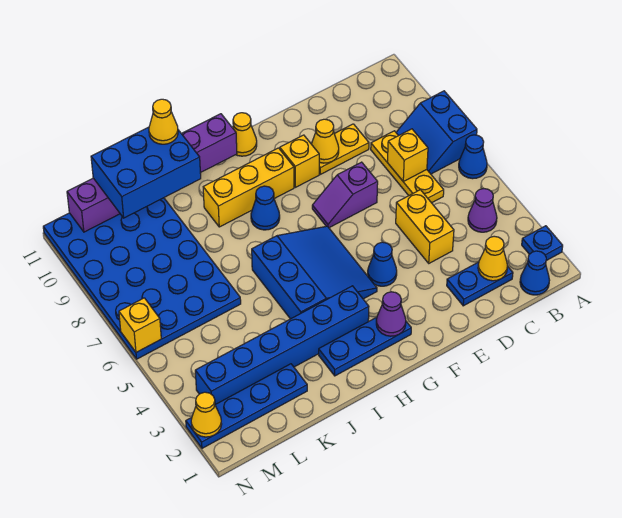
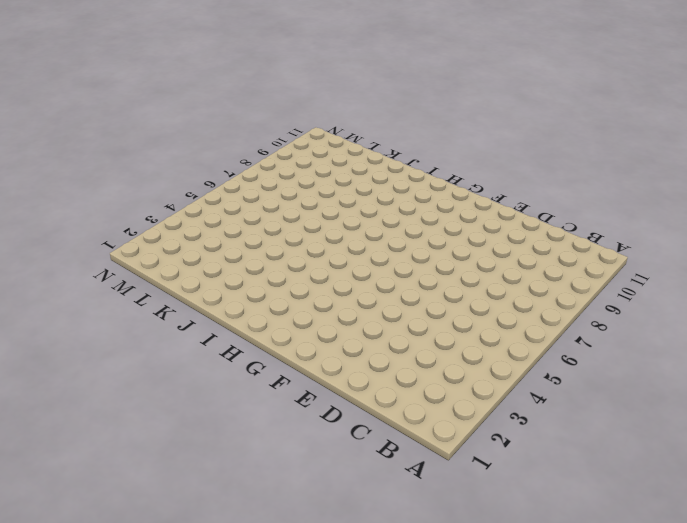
none -> blue 1x1 plate [522,226,563,261]
none -> blue 1x1 cone [459,135,487,179]
none -> blue 2x2 slope [396,91,477,174]

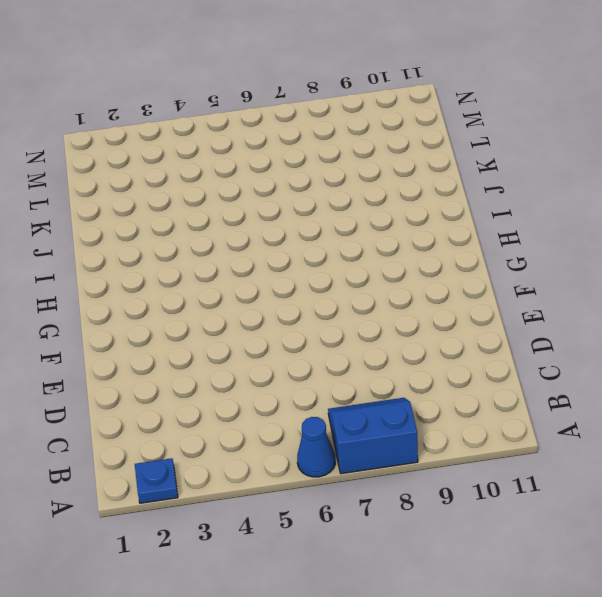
none -> blue 1x1 cone [520,251,550,295]
none -> purple 1x1 cone [468,188,497,232]
none -> blue 1x2 plate [447,262,513,306]

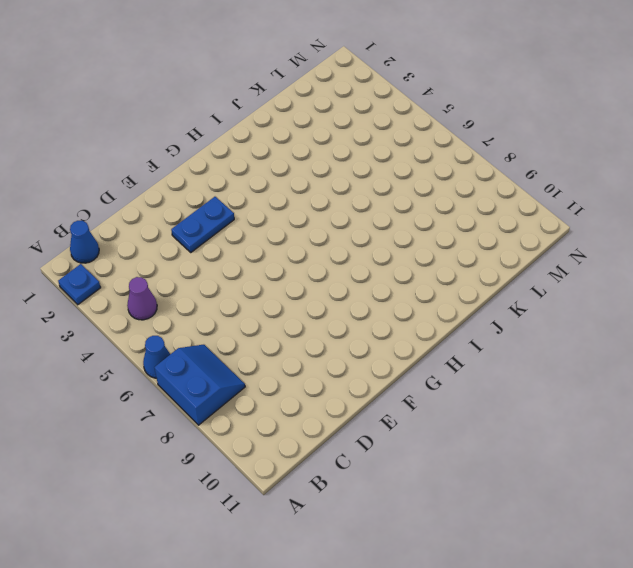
blue 1x2 plate [171,197,234,252] -> blue 1x2 plate moved to [447,262,513,306]
none -> yellow 1x3 plate [371,131,444,203]
none -> yellow 1x2 brick [396,190,454,263]
none -> yellow 1x2 plate [319,124,369,174]

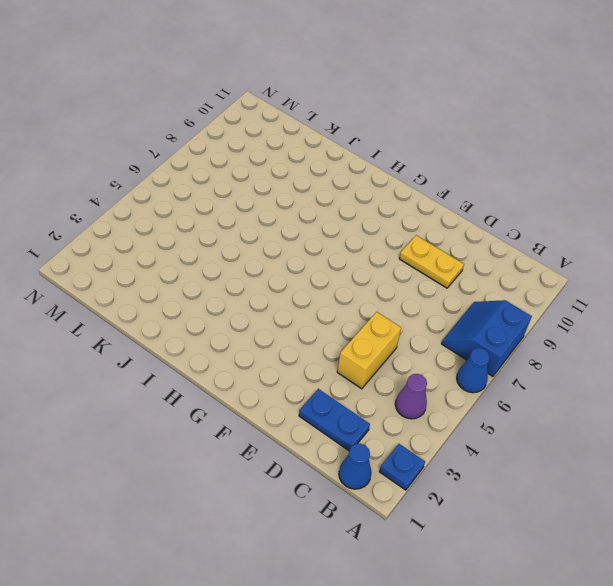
none -> yellow 1x3 plate [371,131,444,203]
none -> purple 1x2 slope [312,162,378,228]
none -> blue 1x1 cone [368,242,397,286]

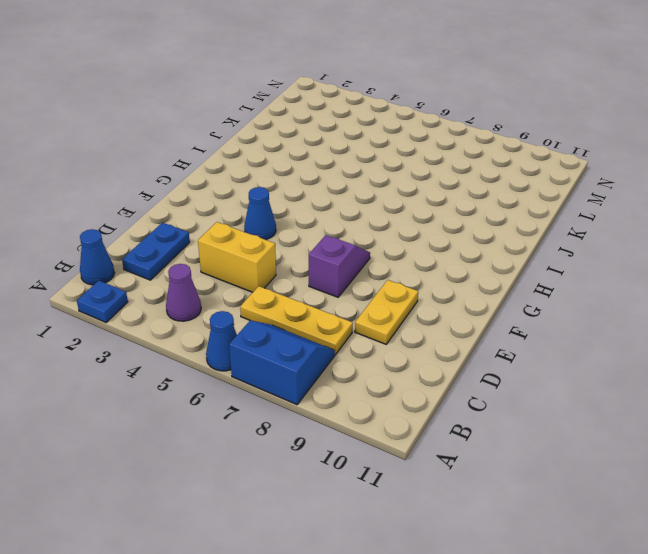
none -> yellow 1x1 brick [280,135,319,187]
none -> blue 1x3 plate [319,317,411,376]
none -> blue 3x3 slope [252,226,377,319]

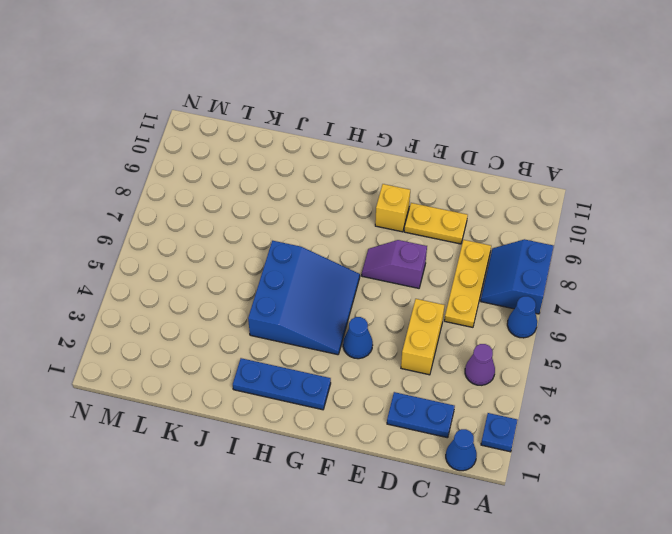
none -> yellow 1x3 brick [203,148,294,227]
none -> yellow 1x1 cone [233,113,257,156]
none -> blue 1x6 brick [195,286,369,404]

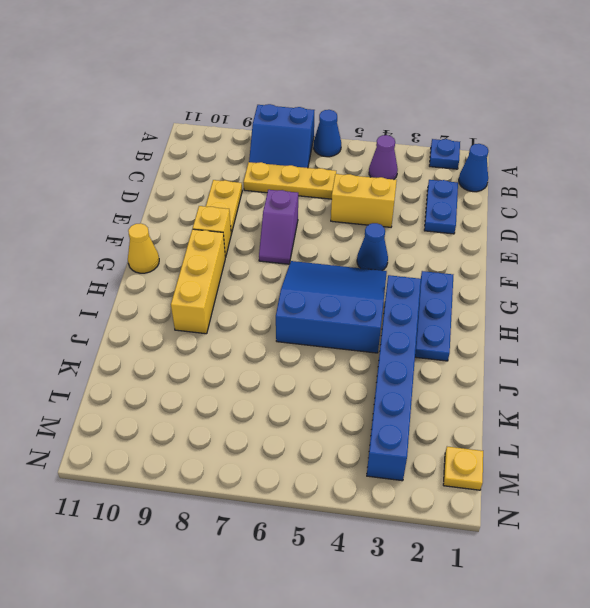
yellow 1x1 plate [443,447,483,490] -> none
none -> blue 1x1 cone [251,186,280,230]
none -> blue 1x4 plate [186,364,307,448]
none -> blue 4x6 plate [43,198,241,359]

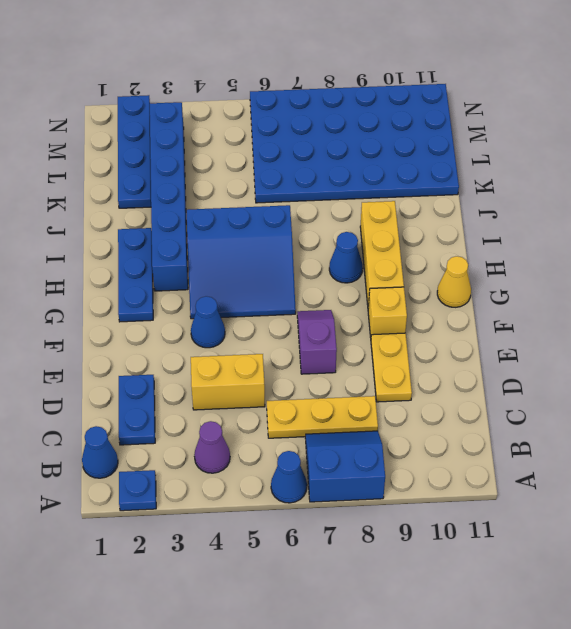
none -> yellow 1x1 cone [478,236,507,281]
none -> yellow 1x1 brick [387,129,428,182]
none -> yellow 1x1 cone [312,119,339,163]

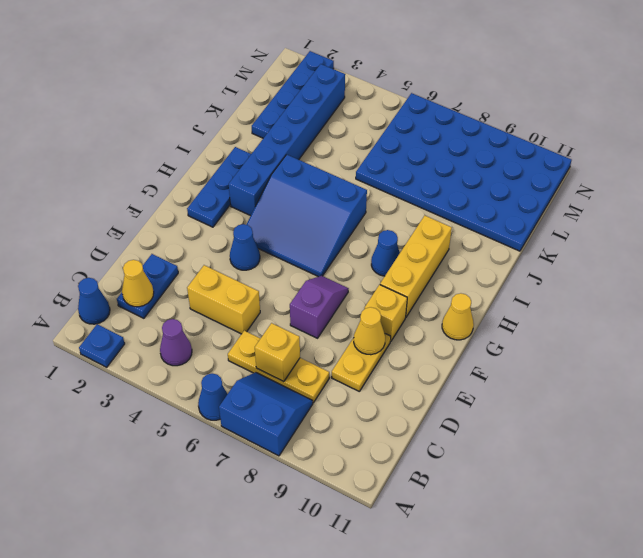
none -> purple 1x1 cone [376,292,406,336]
none -> purple 1x6 brick [67,114,237,232]
none -> yellow 1x1 cone [191,392,222,437]

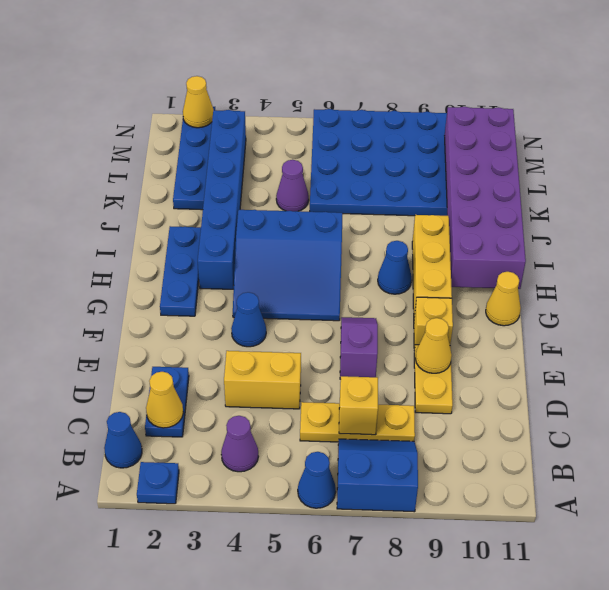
purple 2x6 brick [445,107,526,289] -> purple 1x6 brick [67,114,237,232]
purple 1x1 cone [276,160,309,211] -> purple 1x1 cone moved to [376,292,406,336]
none -> yellow 1x1 brick [119,298,161,352]
none -> blue 2x3 brick [91,127,201,218]
none -> yellow 1x1 cone [149,99,178,144]

